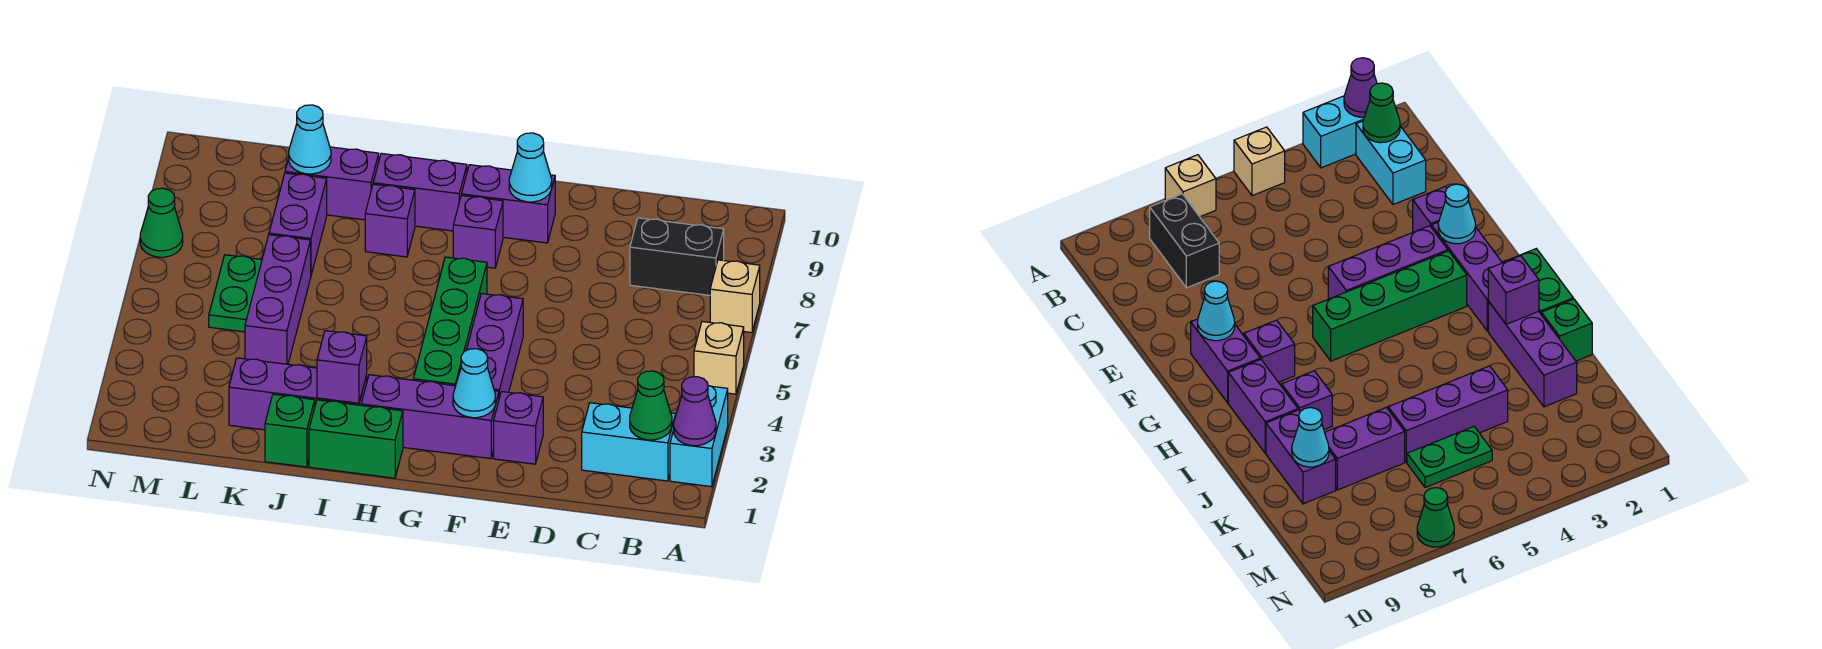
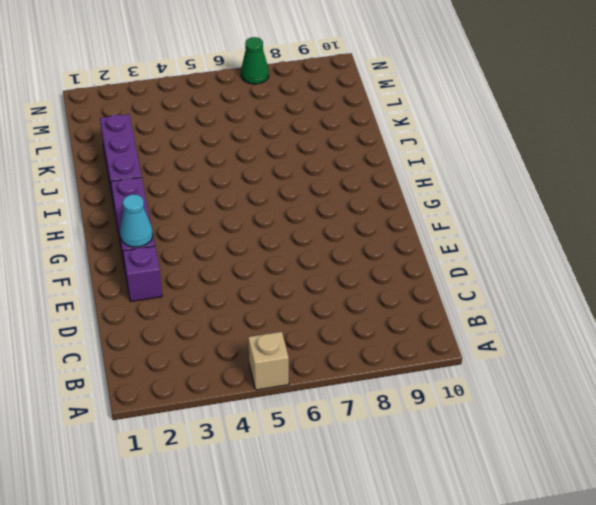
none -> cyan 1x2 brick [670,385,728,487]
none -> tan 1x1 brick [710,260,760,333]
none -> cyan 1x2 brick [582,403,676,481]

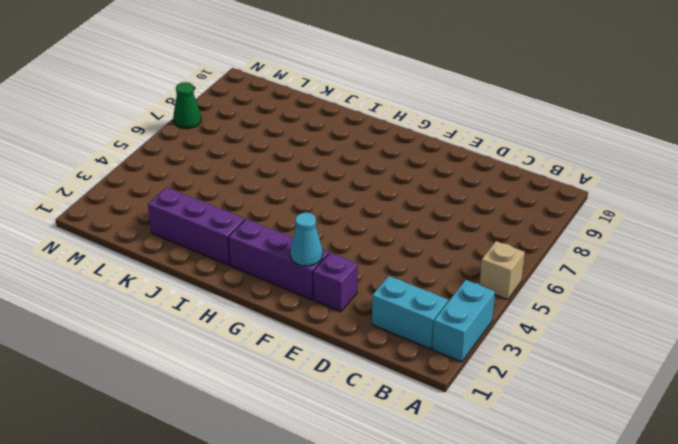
none -> tan 1x1 brick [710,260,760,333]
none -> black 1x2 brick [630,218,724,295]
none -> purple 1x3 brick [467,293,523,398]

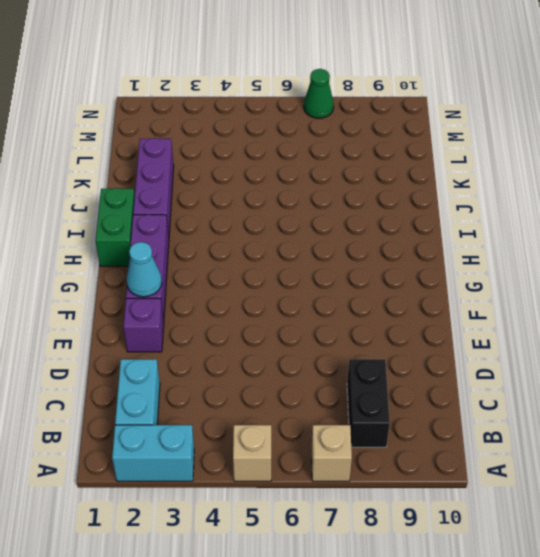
none -> purple 1x3 brick [467,293,523,398]
none -> purple 1x2 brick [462,165,555,243]
none -> green 1x4 brick [413,257,487,386]

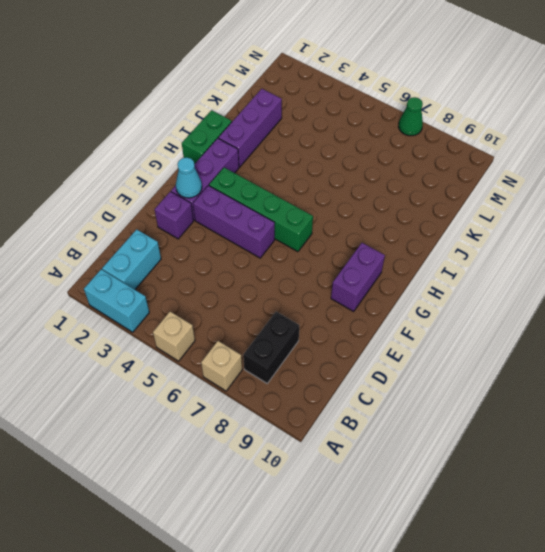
none -> purple 1x1 brick [453,195,503,268]
none -> purple 1x2 brick [373,153,467,231]
none -> purple 1x1 brick [365,184,415,257]

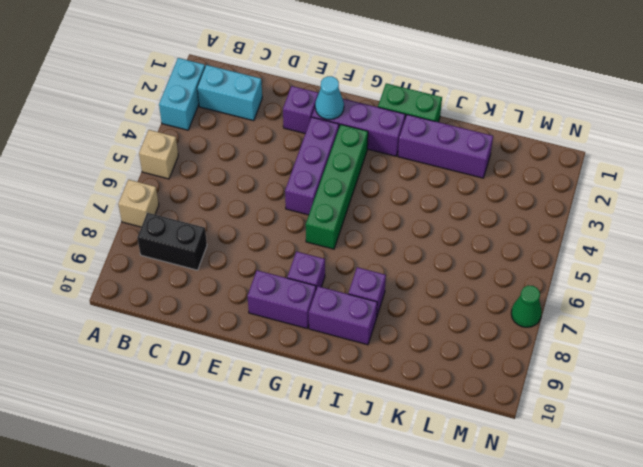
none -> green 1x1 brick [265,394,315,467]
none -> purple 1x2 brick [285,147,379,220]
none -> purple 1x3 brick [245,235,311,364]

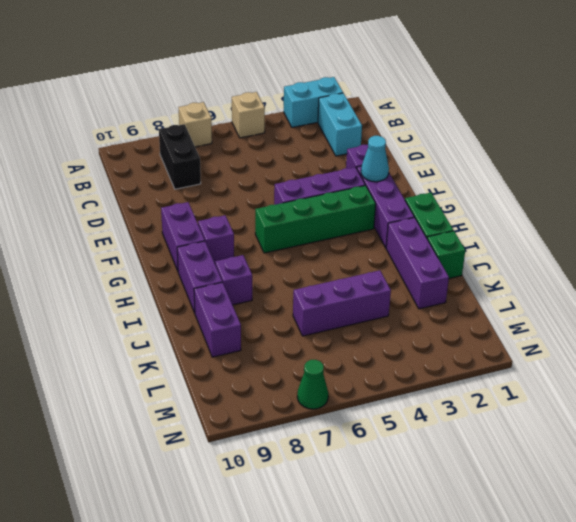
none -> purple 1x2 brick [269,173,327,275]
none -> green 1x2 plate [209,255,262,332]
none -> purple 1x1 cone [674,377,716,446]

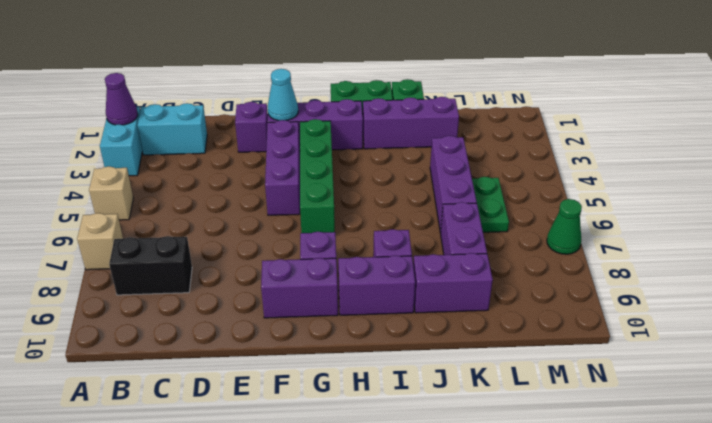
none -> green 1x1 cone [630,371,672,440]
none -> cyan 1x1 cone [509,133,552,202]
none -> purple 1x1 brick [317,331,367,403]

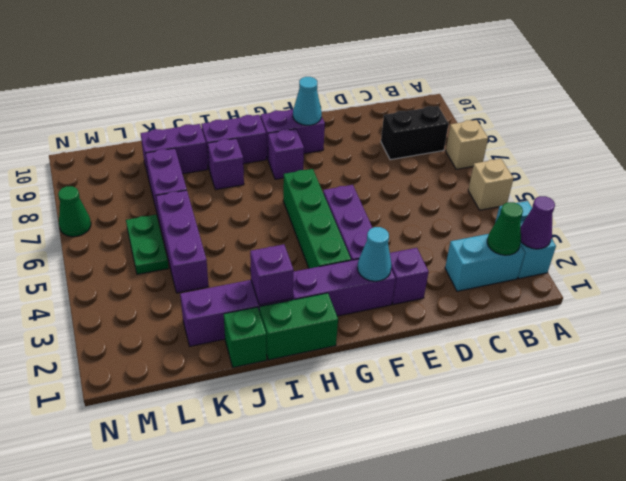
none -> cyan 1x1 cone [289,105,331,174]

